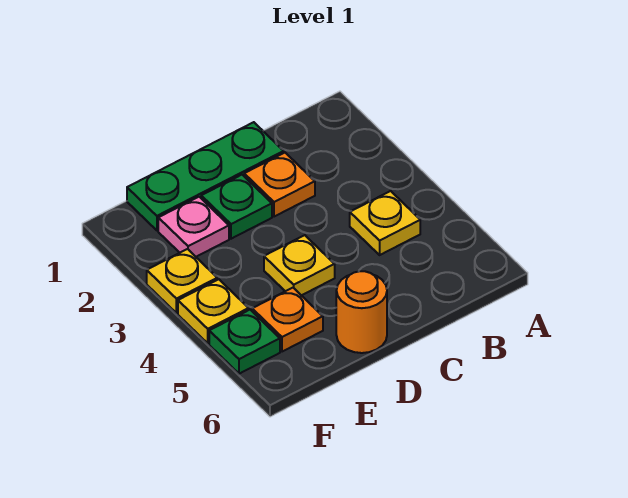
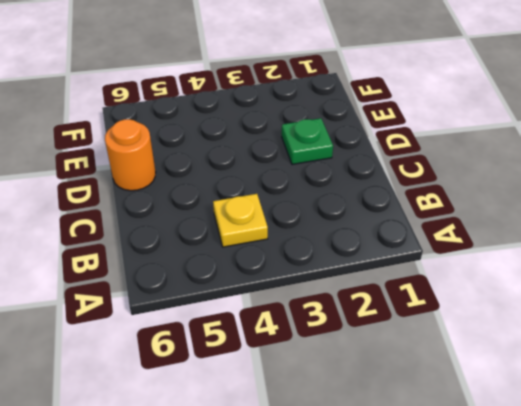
none -> green 1x3 plate [127,122,284,230]
none -> orange 1x1 plate [244,153,315,217]

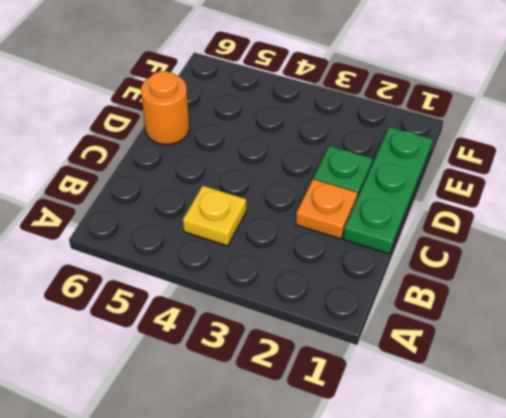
none -> yellow 1x1 plate [264,235,335,295]
none -> pink 1x1 plate [158,197,229,257]

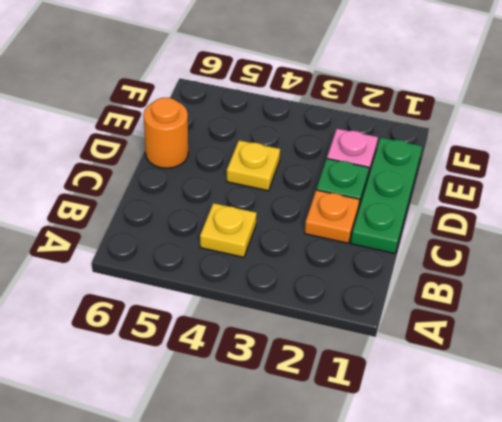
none -> orange 1x1 plate [252,288,323,352]
none -> yellow 1x1 plate [147,249,217,313]

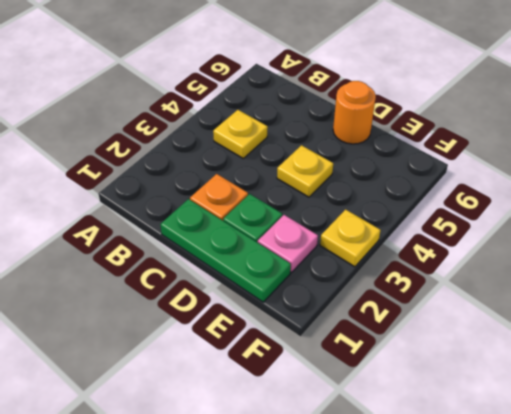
none -> orange 1x1 plate [252,288,323,352]
none -> yellow 1x1 plate [178,279,249,343]

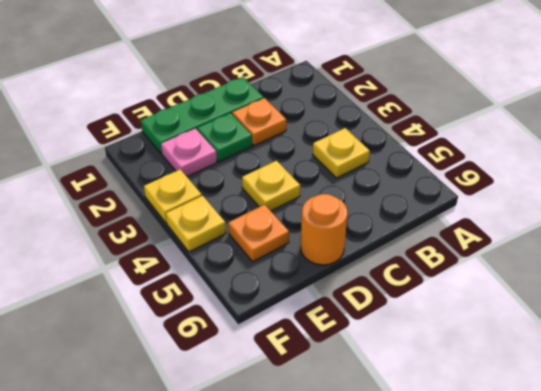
none -> green 1x1 plate [209,310,280,374]

